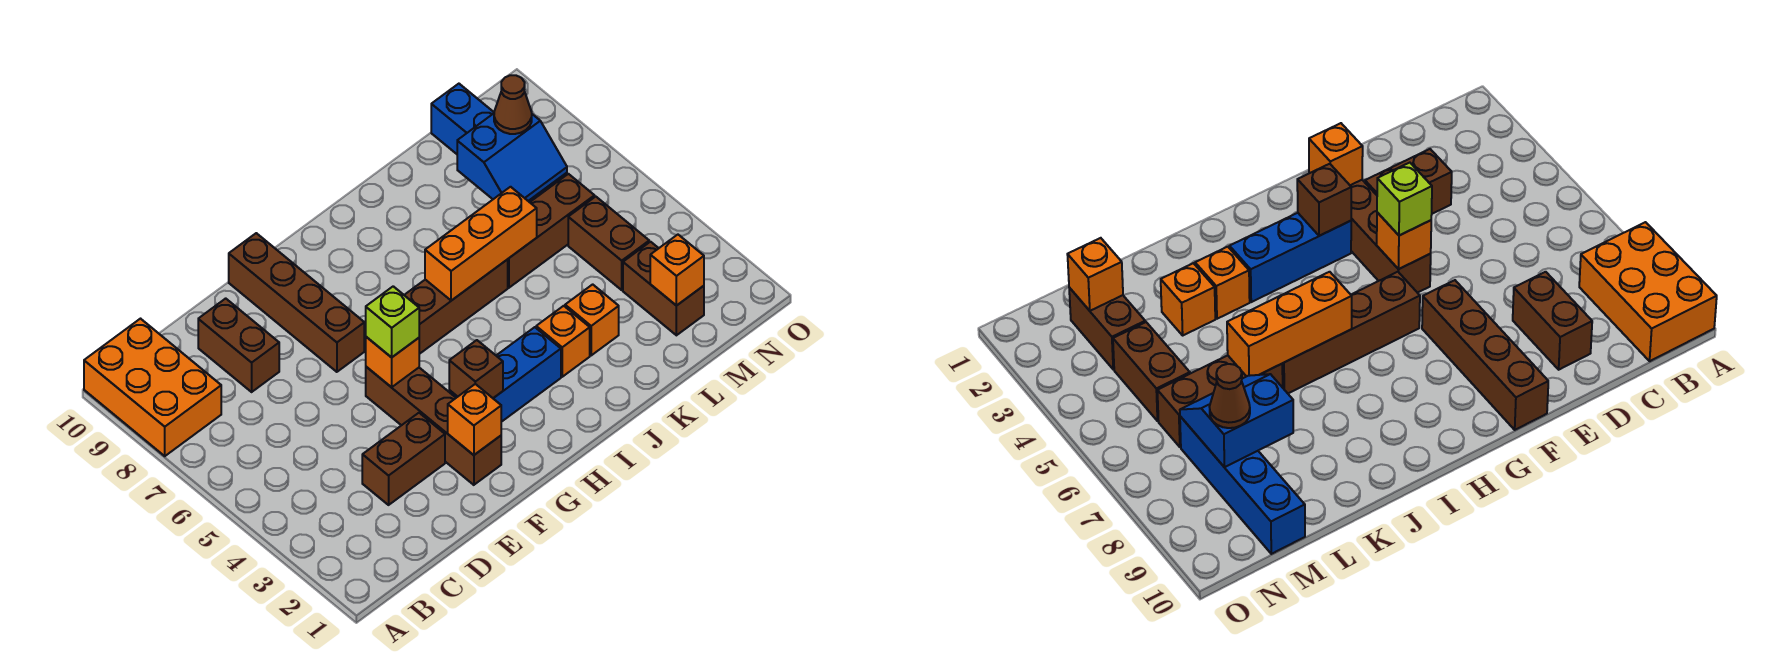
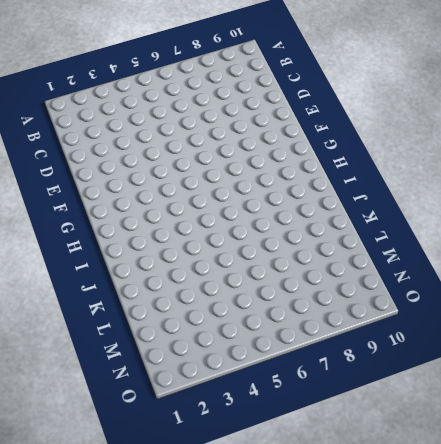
none -> orange 2x3 brick [84,319,221,456]
none -> brown 1x2 brick [362,413,445,505]
none -> brown 1x2 brick [198,298,279,392]

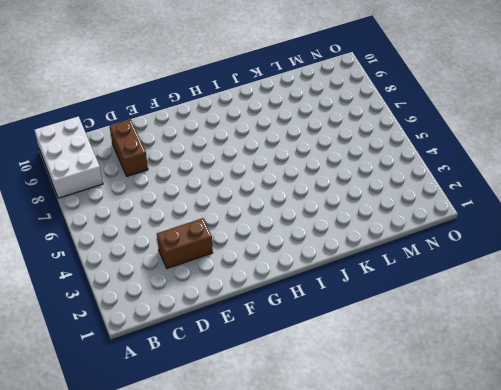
white 2x3 brick [34,117,103,198] -> orange 2x3 brick [84,319,221,456]
none -> brown 1x4 brick [366,367,501,485]
none -> brown 1x4 brick [229,233,364,372]
none -> blue 1x3 brick [449,327,561,422]

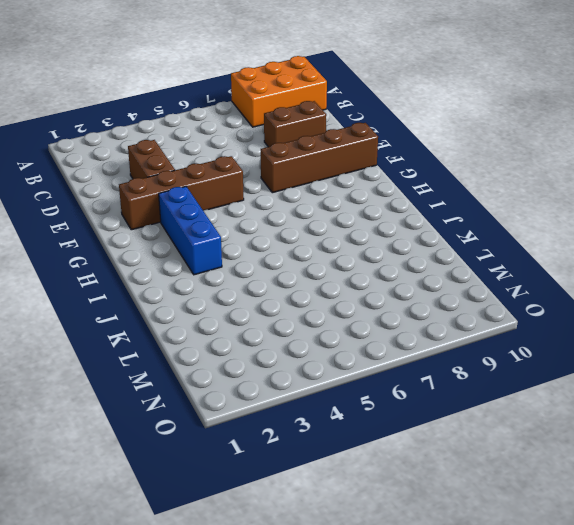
none -> brown 1x4 brick [405,259,508,354]
none -> orange 1x1 brick [536,306,590,377]
none -> orange 1x1 brick [565,284,619,355]

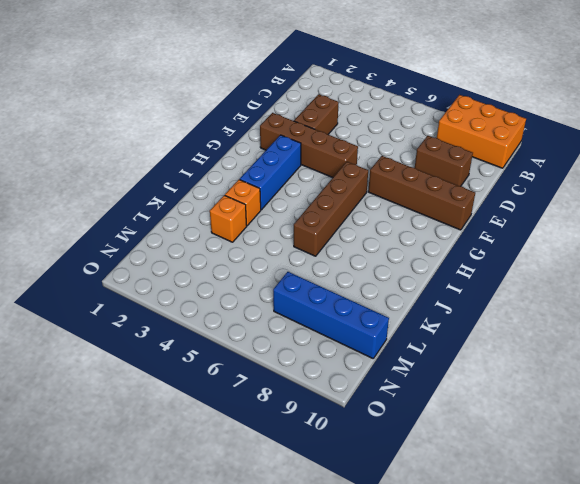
none -> brown 1x3 brick [508,174,595,288]
none -> brown 1x2 brick [623,242,704,335]
none -> brown 1x2 brick [568,197,649,290]

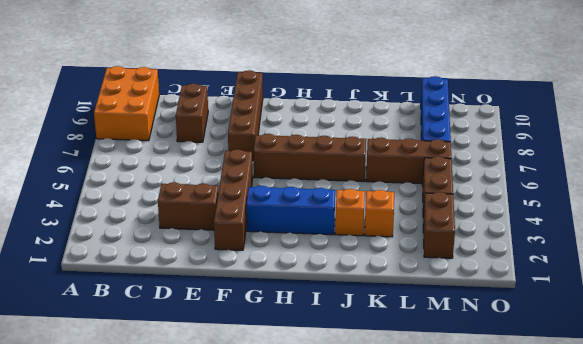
none -> orange 1x1 brick [448,384,501,455]
none -> orange 1x1 brick [366,337,419,387]
none -> brown 1x1 brick [449,340,503,398]

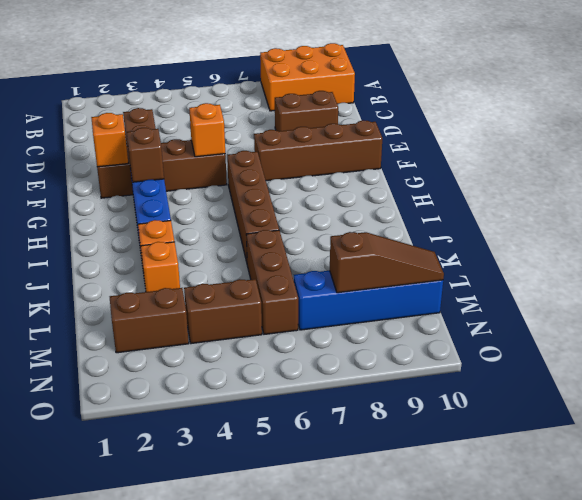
brown 1x3 slope [330,232,444,293] -> blue 2x2 slope [457,114,567,201]
none -> orange 1x3 brick [425,187,537,301]
none -> orange 1x1 brick [650,235,704,306]
none -> lime 1x1 brick [366,286,419,357]

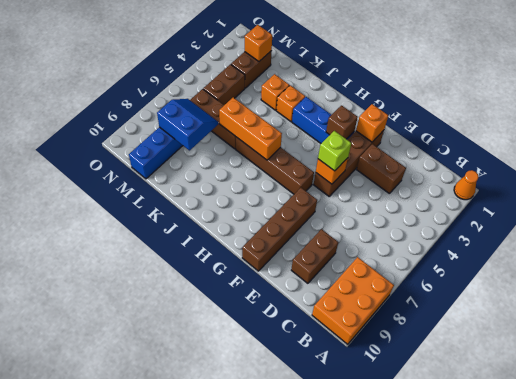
orange 1x1 cone [454,170,479,200] -> none
none -> brown 1x1 cone [494,75,532,134]

